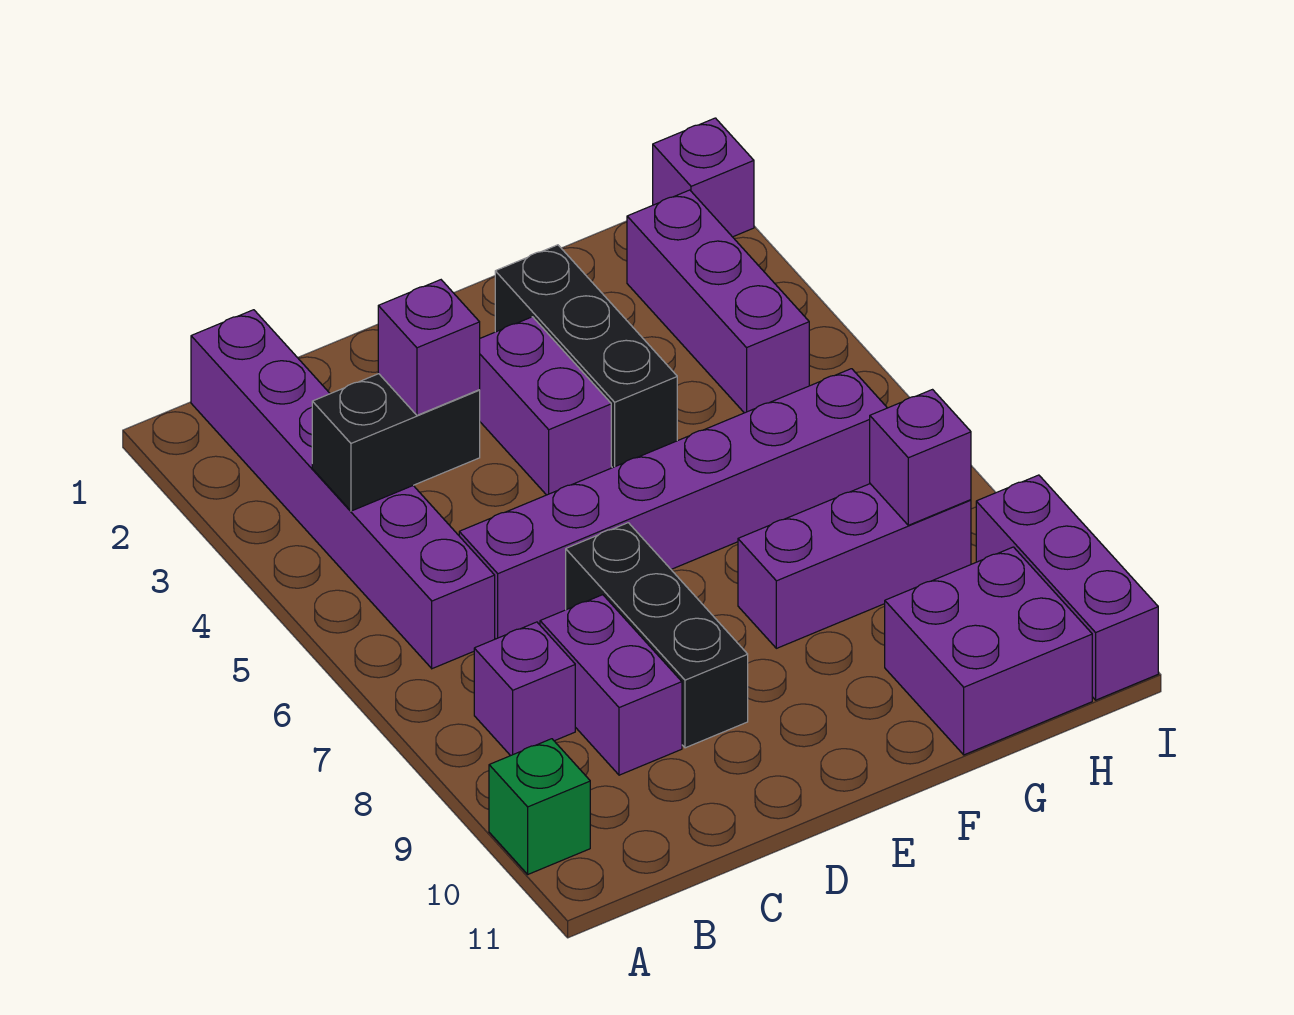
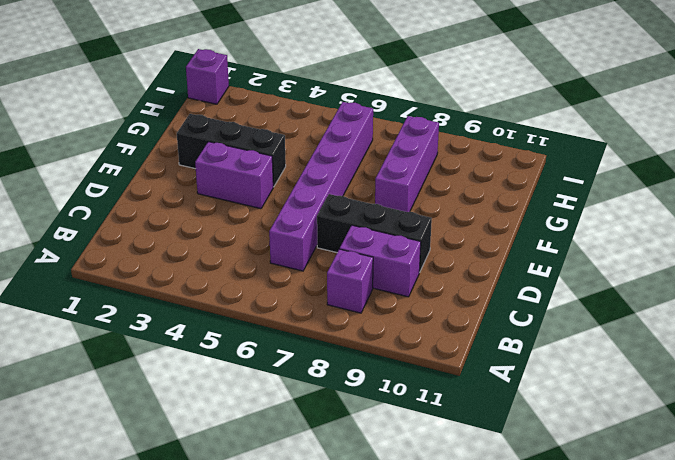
none -> green 1x1 brick [489,739,590,874]
none -> purple 1x6 brick [191,310,495,669]
none -> purple 2x2 brick [885,547,1092,755]

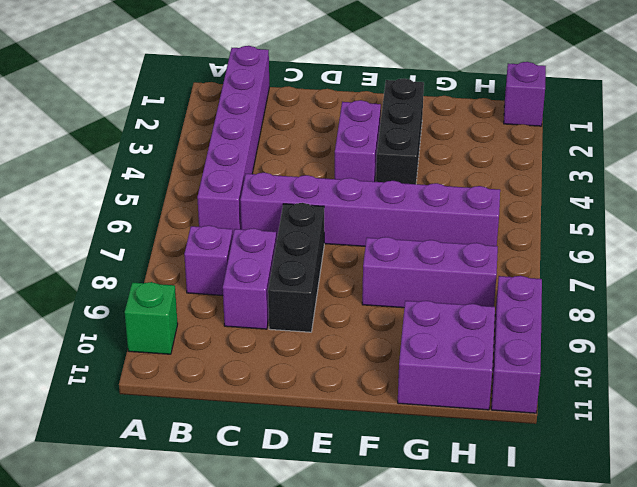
none -> purple 1x3 brick [627,190,809,413]
none -> black 1x2 brick [312,374,480,511]
none -> purple 1x1 brick [870,390,971,525]

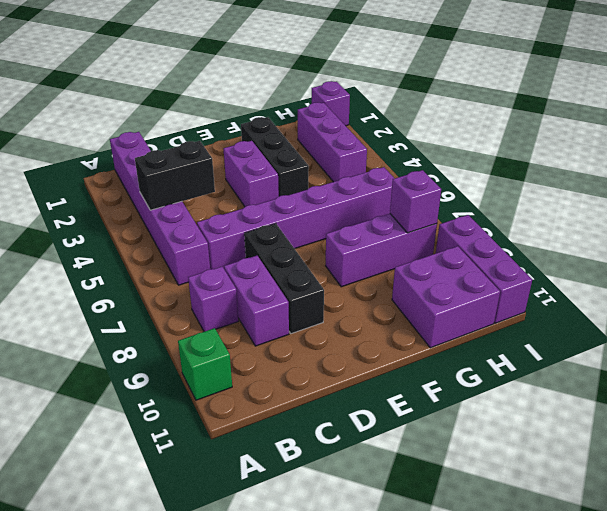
none -> purple 1x1 brick [378,280,480,415]

